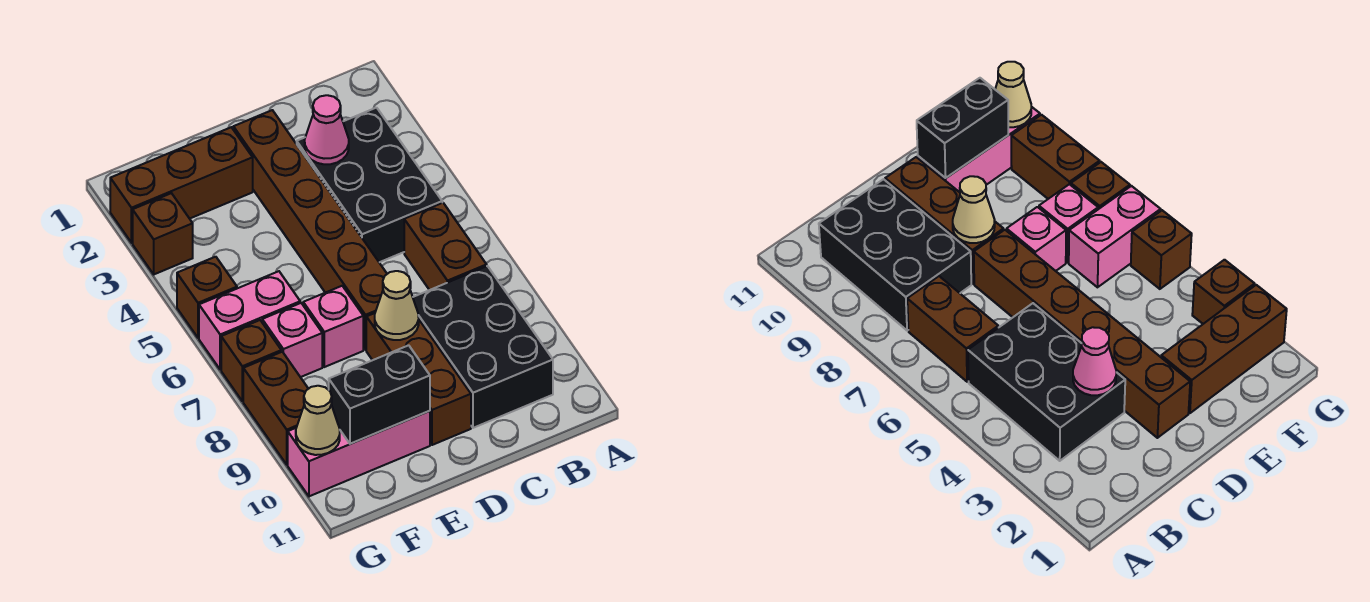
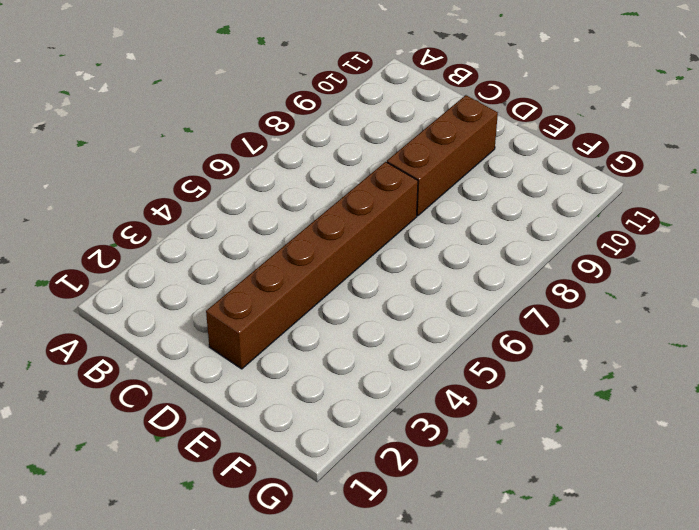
none -> black 2x3 brick [297,108,442,262]
none -> brown 1x2 brick [404,203,487,290]
none -> black 2x3 brick [413,266,553,428]

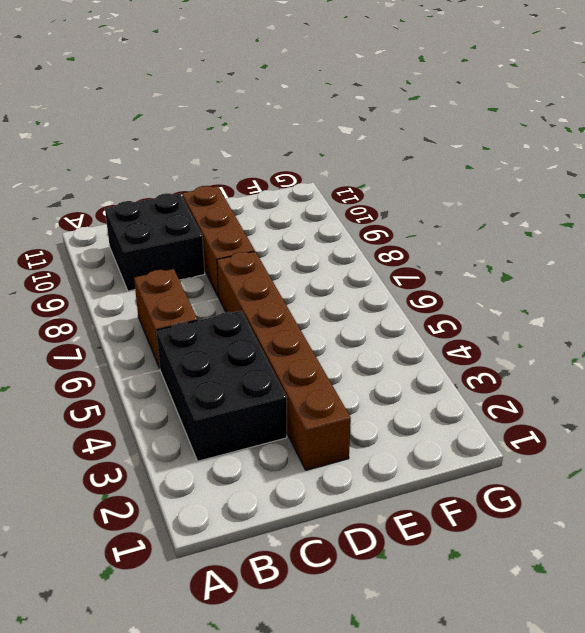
black 2x2 brick [105,193,205,291] -> black 2x3 brick [413,266,553,428]
none -> brown 1x3 brick [110,127,253,243]
none -> pink 1x1 brick [303,286,363,367]
none -> pink 1x3 brick [288,411,430,496]

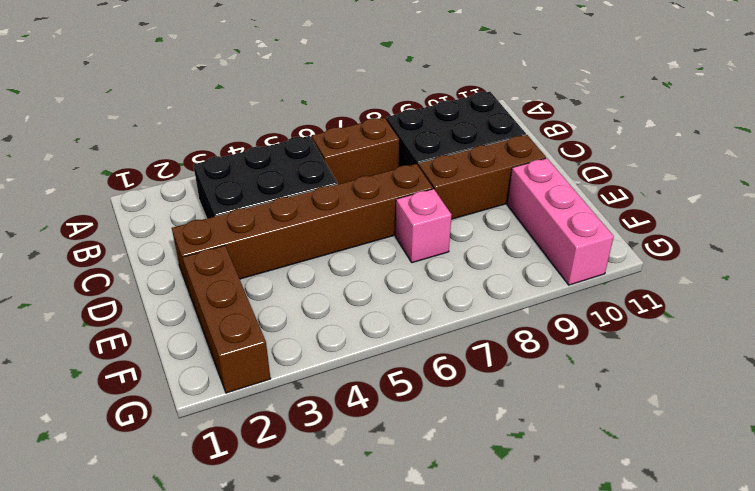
none -> pink 1x2 brick [199,271,300,370]
none -> pink 1x1 brick [262,303,322,377]
none -> brown 1x1 brick [133,193,193,274]

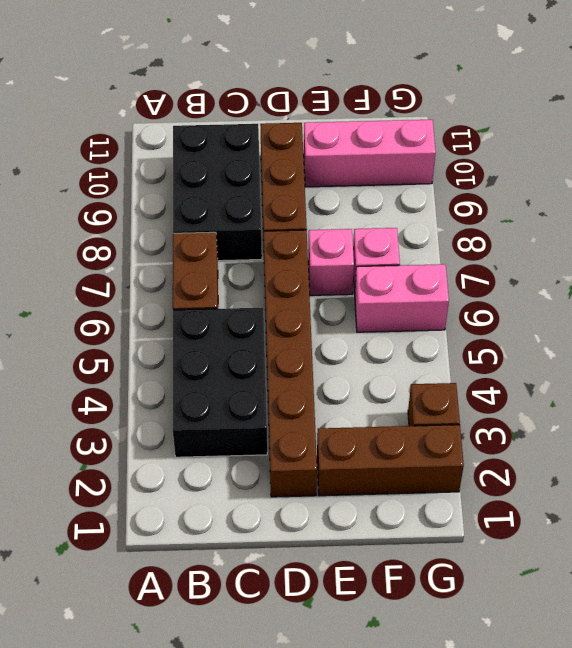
none -> brown 1x1 brick [177,257,237,338]
none -> brown 1x1 brick [221,320,281,401]
none -> brown 1x2 brick [243,352,308,465]

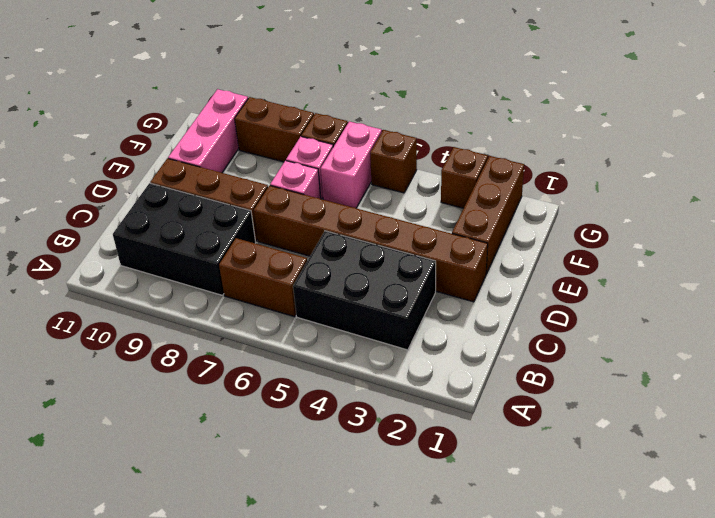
none -> pink 1x1 cone [305,95,349,164]
none -> tan 1x1 cone [375,271,419,340]
none -> black 1x2 brick [329,345,430,444]

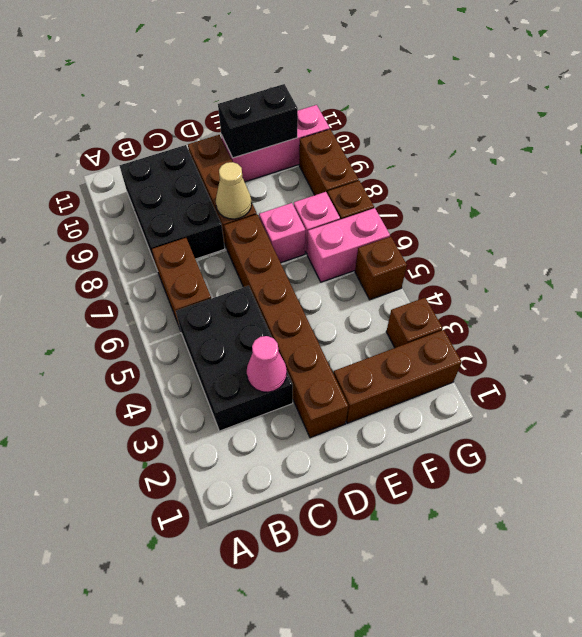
none -> tan 1x1 cone [296,386,340,455]

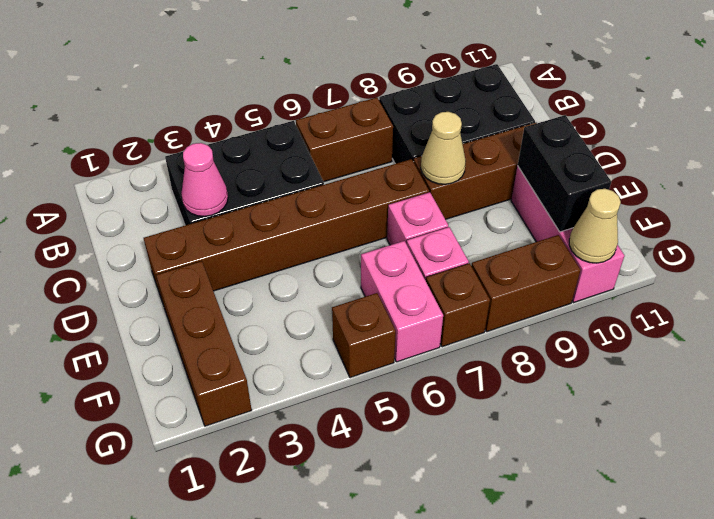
none -> brown 1x1 brick [133,193,193,274]

